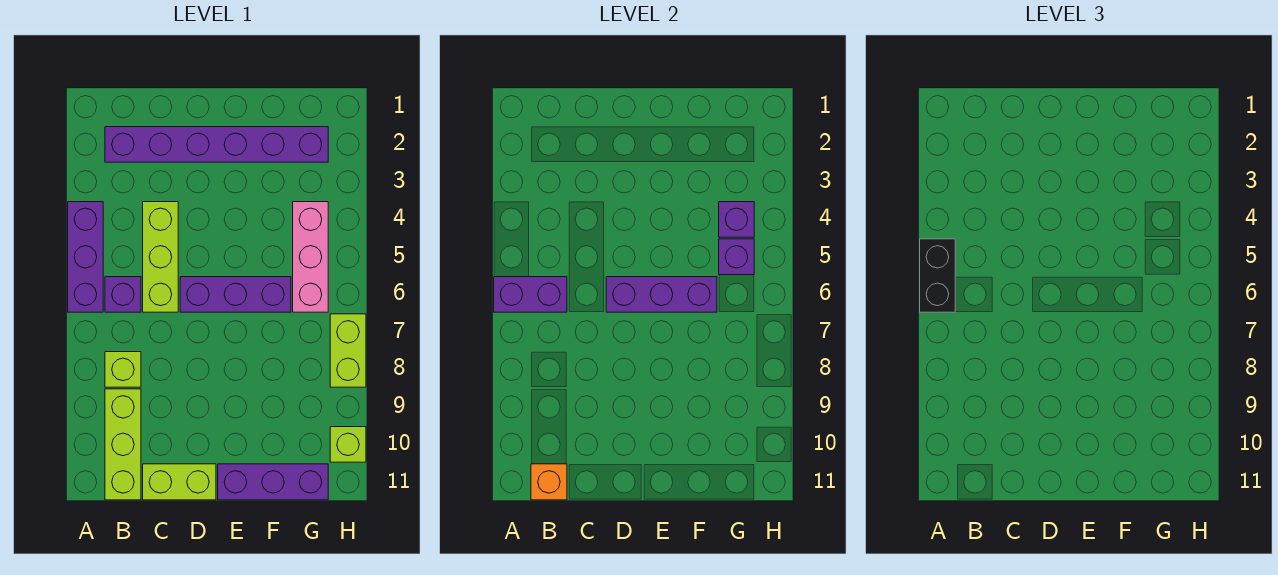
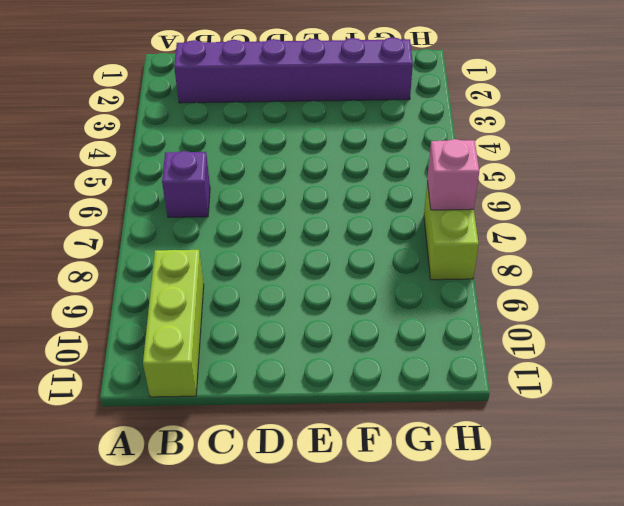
pink 1x1 brick [427,139,479,210] -> none
none -> purple 1x3 brick [68,202,103,312]
none -> lime 1x1 brick [105,352,141,387]
none -> lime 1x3 brick [143,202,178,312]

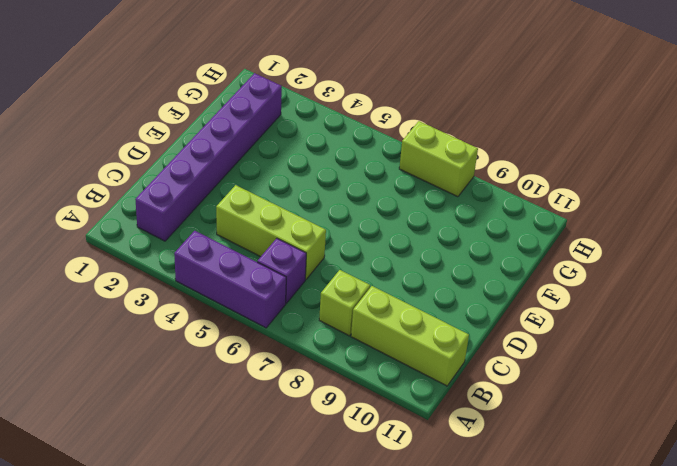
none -> lime 1x2 brick [143,464,216,500]
none -> purple 1x3 brick [180,277,291,312]
none -> purple 1x3 brick [218,464,328,500]

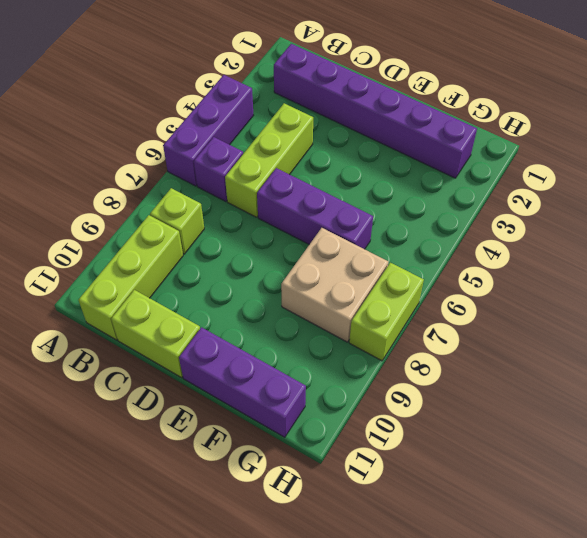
tan 2x2 brick [281,228,388,342] -> none
none -> pink 1x3 brick [293,202,328,312]
none -> lime 1x1 brick [330,427,366,462]
none -> purple 1x2 brick [494,277,567,312]

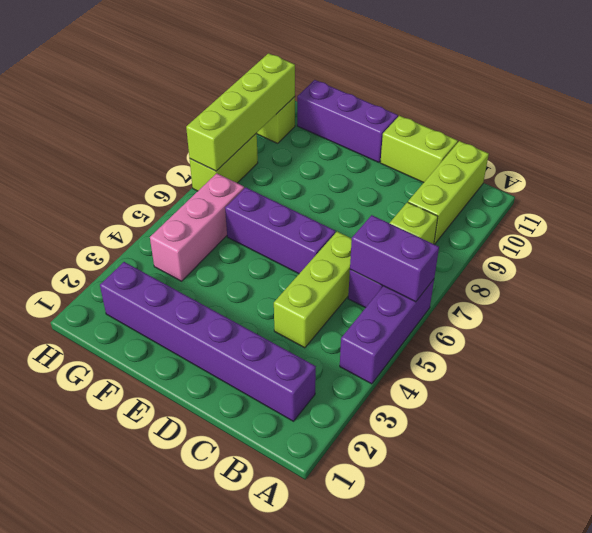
lime 1x4 brick [186,53,295,171] -> none
none -> orange 1x1 brick [531,464,567,500]
none -> purple 1x3 brick [606,277,717,312]
none -> purple 1x1 brick [719,202,754,237]

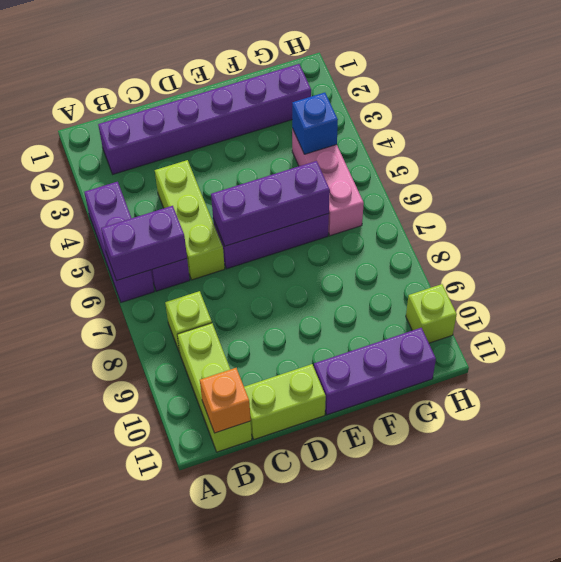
blue 1x1 brick [292,93,338,154] -> purple 1x1 brick [719,202,754,237]
none -> lime 1x2 brick [330,314,366,387]
none -> purple 1x1 brick [719,239,754,275]
none -> black 1x2 brick [920,239,955,312]

